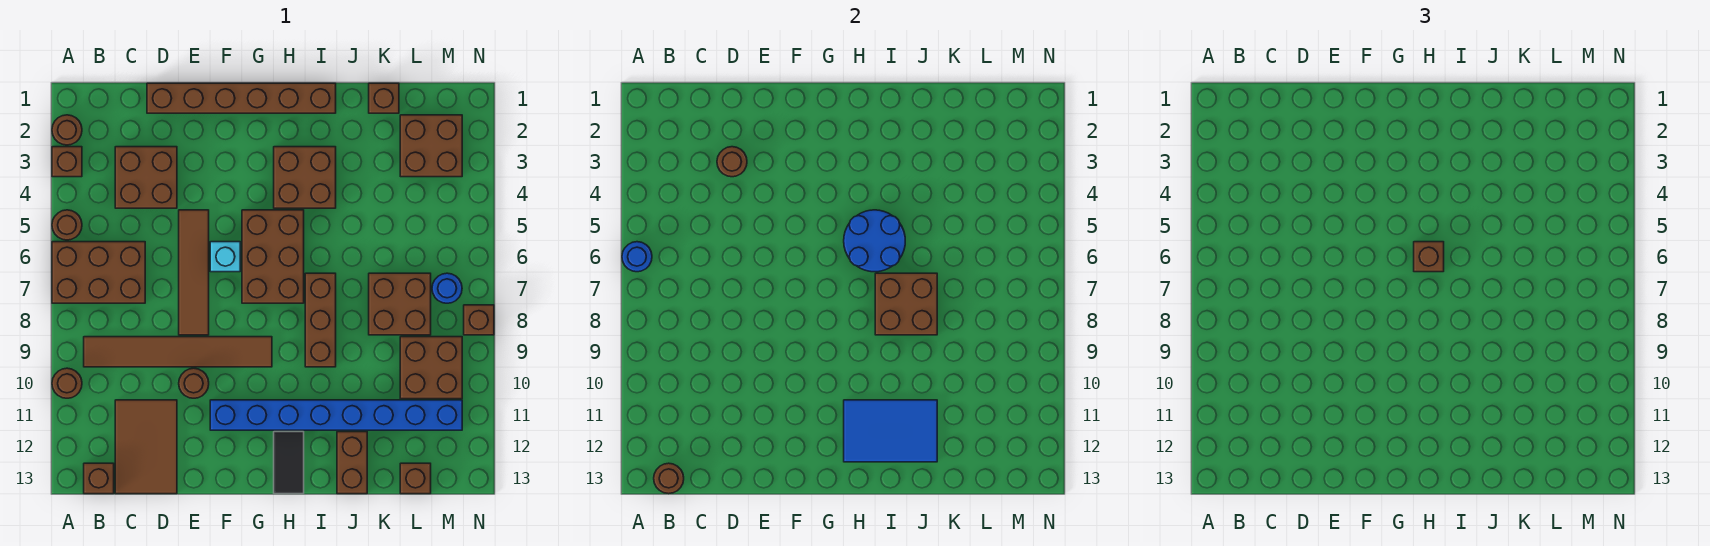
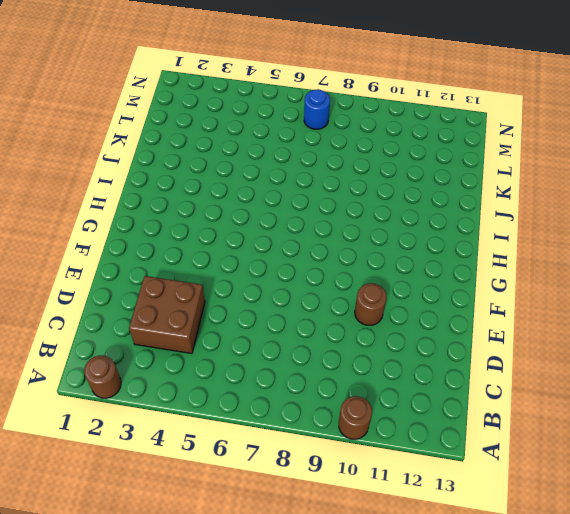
none -> brown 1x1 brick [52,147,82,177]
none -> brown 1x1 round brick [52,210,82,240]
none -> brown 2x3 brick [52,242,145,303]
none -> brown 1x6 tile [84,337,272,367]

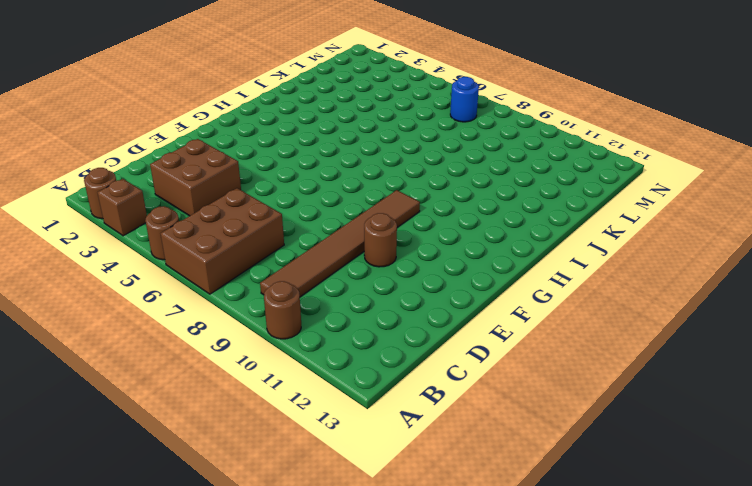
none -> brown 1x1 brick [84,463,114,494]
none -> brown 2x3 tile [115,400,177,494]
none -> brown 1x6 brick [147,83,336,113]
none -> brown 1x4 tile [179,210,209,335]

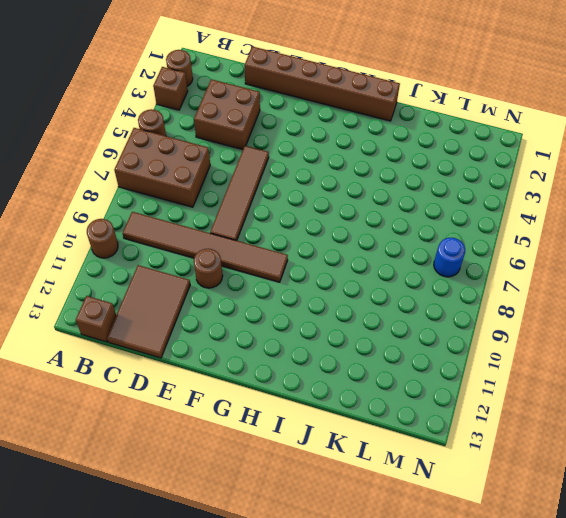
none -> cyan 1x1 brick [210,242,240,272]
none -> blue 1x8 brick [210,400,462,430]
none -> brown 2x3 brick [242,210,304,303]
none -> brown 2x2 brick [274,147,336,208]

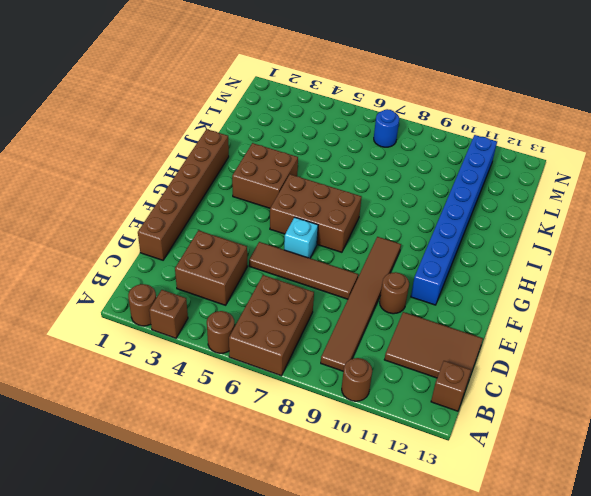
none -> black 1x2 tile [274,432,304,494]
none -> brown 1x3 brick [305,273,336,367]
none -> brown 1x2 brick [337,432,367,494]
none -> brown 1x1 brick [369,83,399,113]

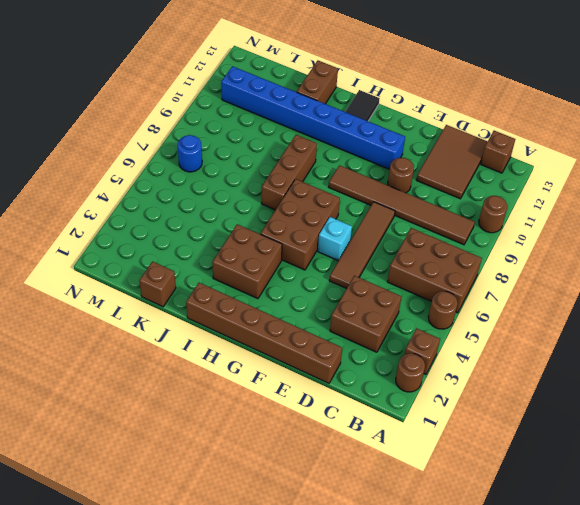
none -> brown 2x2 brick [369,273,431,335]
none -> brown 2x2 brick [400,115,462,177]
none -> brown 2x2 brick [400,337,462,399]
none -> brown 1x1 brick [400,463,431,494]

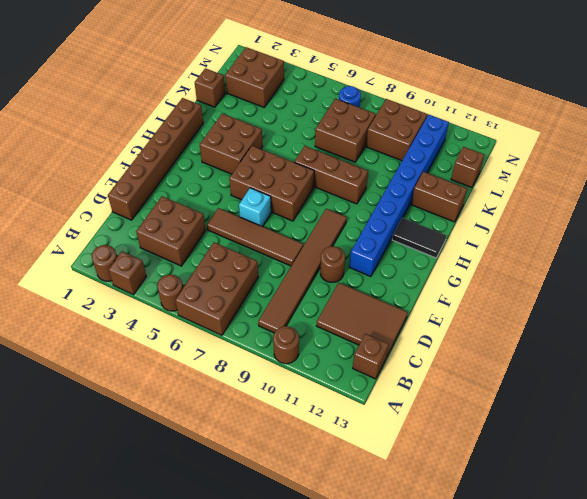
none -> brown 1x1 brick [464,305,494,335]
none -> blue 1x1 round brick [622,242,652,272]
none -> brown 1x1 round brick [654,463,684,494]
none -> brown 1x1 round brick [717,147,747,177]

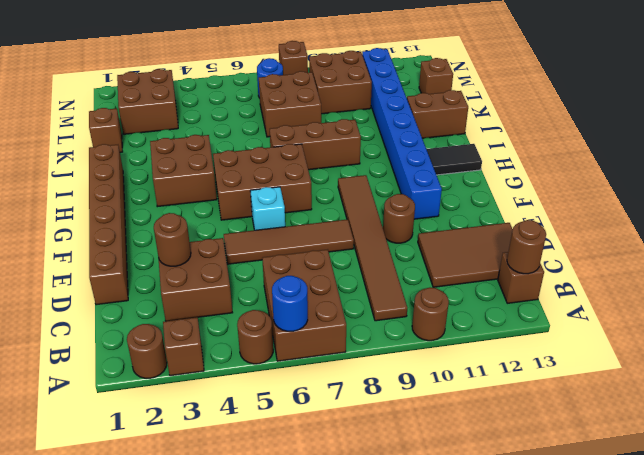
none -> blue 2x2 round brick [844,210,905,272]
none -> blue 2x3 tile [844,400,937,462]
none -> brown 2x2 brick [875,273,937,335]
none -> brown 1x1 brick [1414,242,1444,272]

